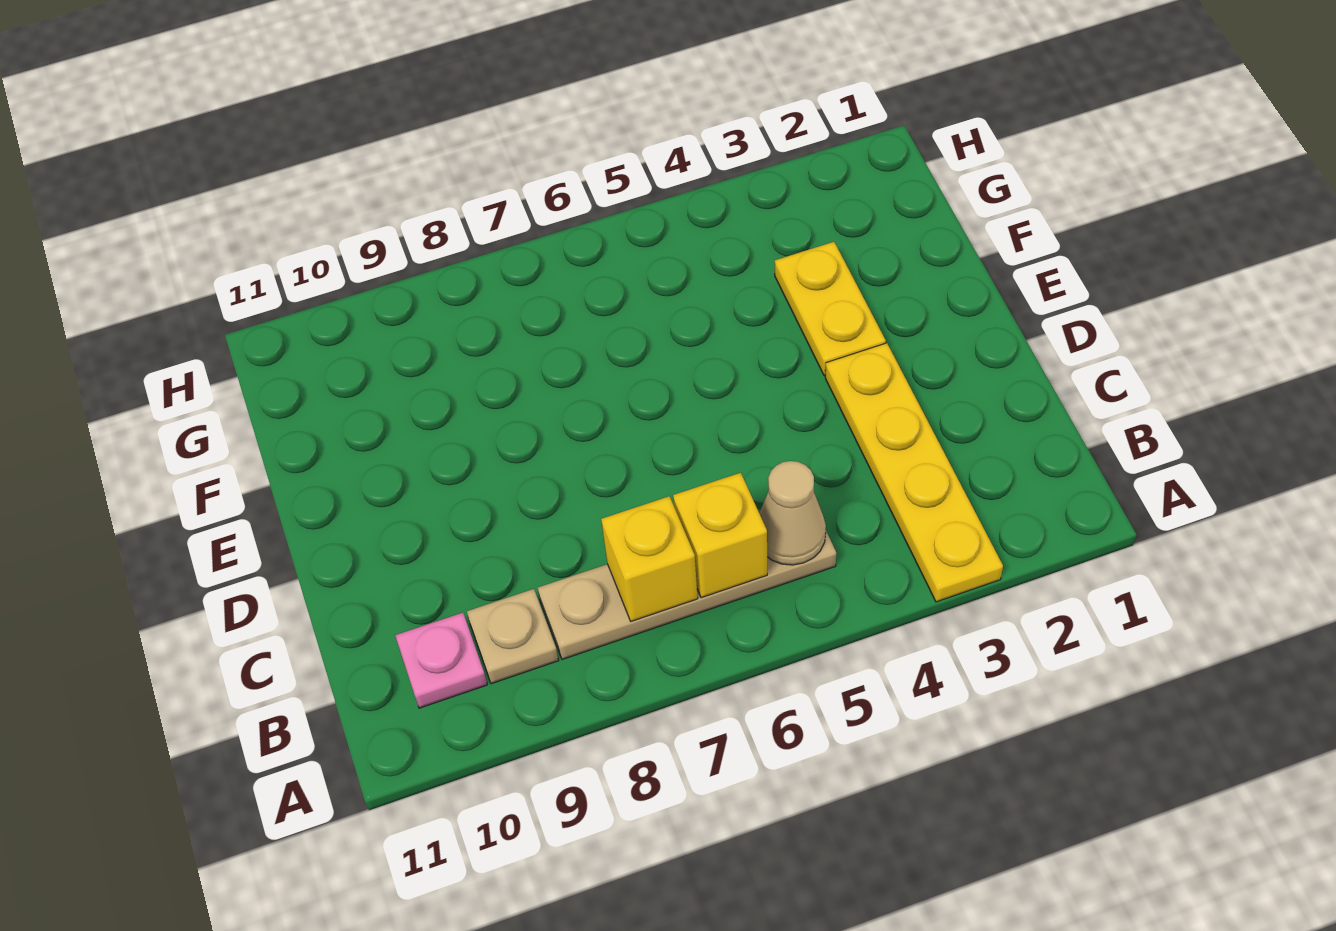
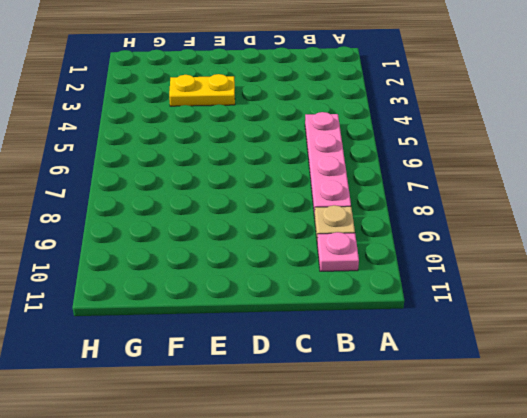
pink 1x4 plate [305,112,351,216] -> tan 1x4 plate [538,531,836,659]
none -> yellow 1x4 plate [825,343,1003,602]
none -> tan 1x1 cone [759,461,826,565]

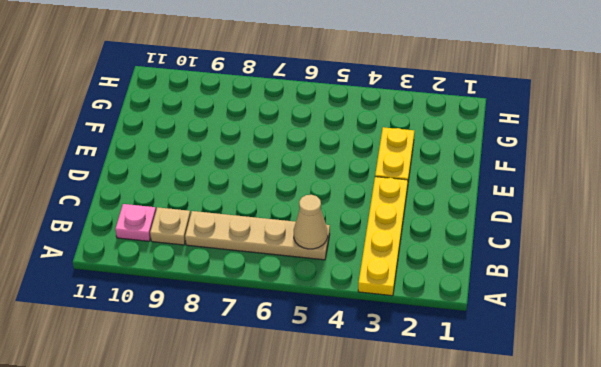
none -> yellow 1x1 brick [673,473,767,598]
none -> yellow 1x1 brick [601,496,698,621]

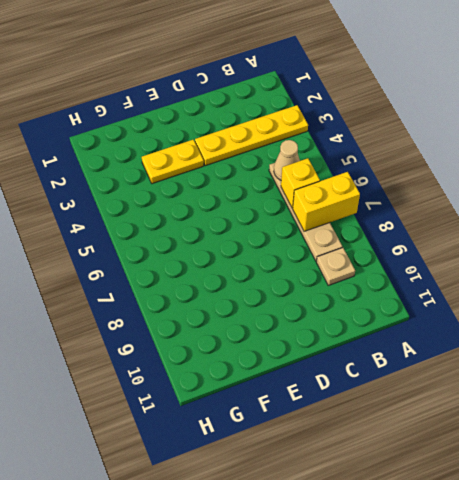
yellow 1x2 brick [293,172,360,231] -> yellow 1x1 brick [601,496,698,621]
none -> pink 1x1 plate [395,613,487,708]

